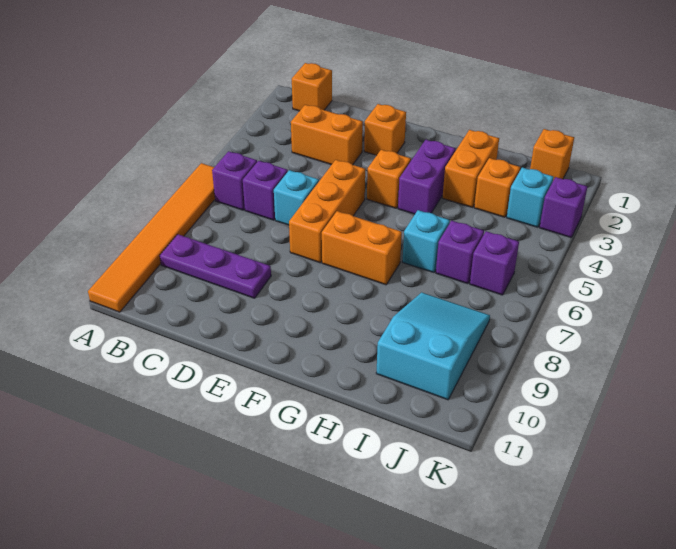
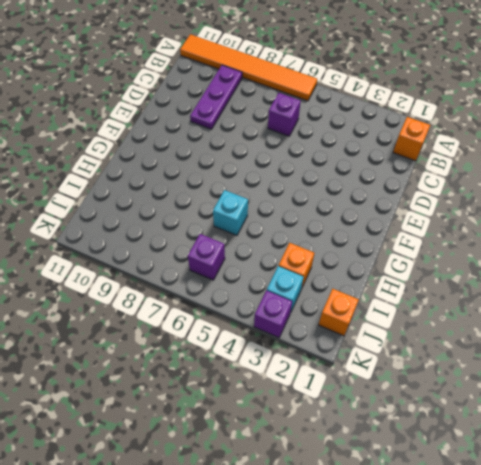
none -> purple 1x1 brick [212,151,257,210]
none -> orange 1x2 brick [291,105,363,165]
none -> cyan 1x1 brick [274,170,319,225]

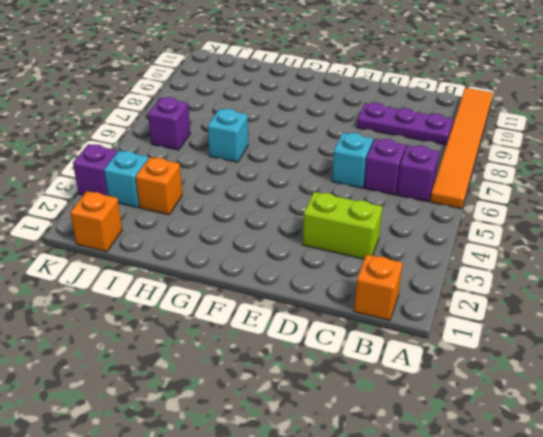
lime 1x2 brick [303,192,382,259] -> orange 1x2 brick [291,105,363,165]
none -> orange 1x1 brick [364,104,406,155]
none -> orange 1x3 brick [289,160,365,263]
none -> orange 1x1 brick [367,150,411,208]

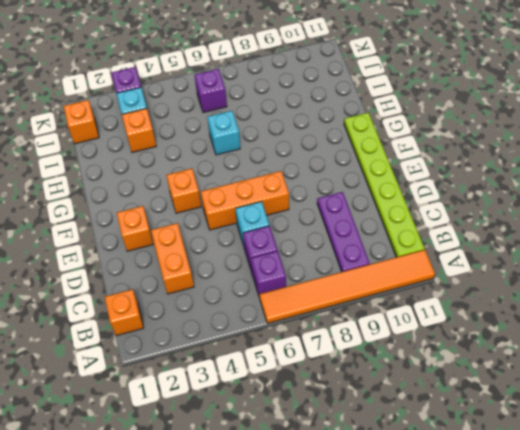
lime 1x6 plate [344,113,425,257] -> none
none -> orange 1x2 brick [322,211,402,285]
none -> purple 1x2 brick [398,140,456,214]
none -> orange 1x2 brick [442,130,499,207]

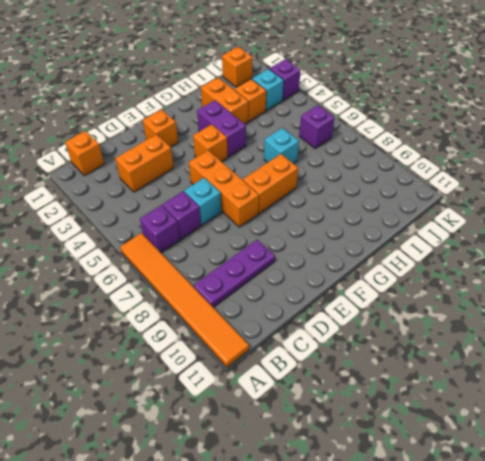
none -> purple 1x1 brick [436,221,484,284]
none -> cyan 2x3 slope [376,292,490,400]

